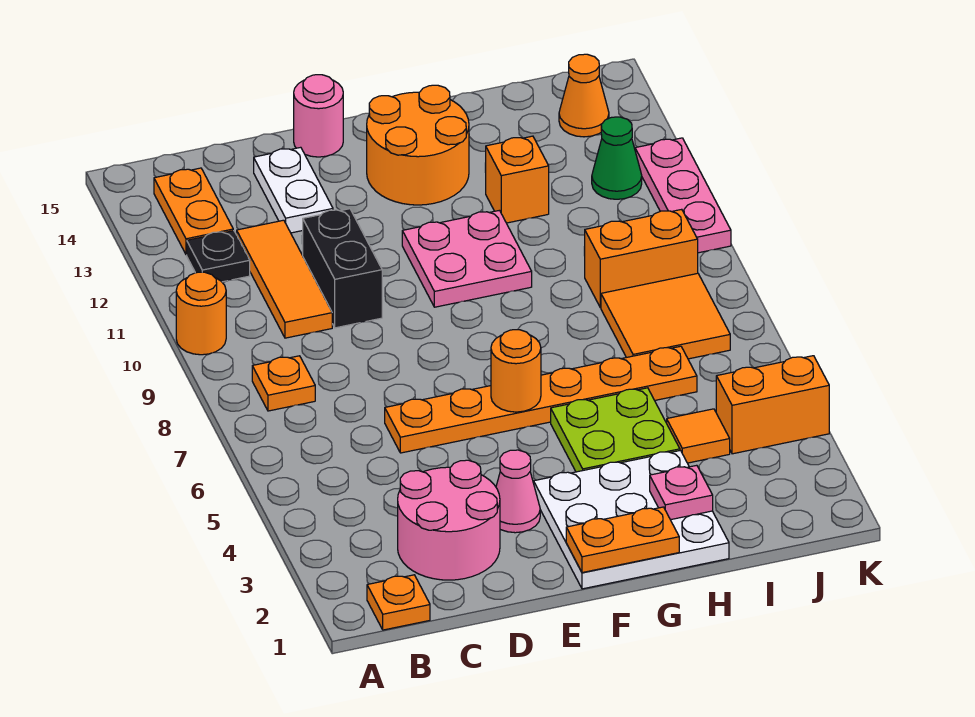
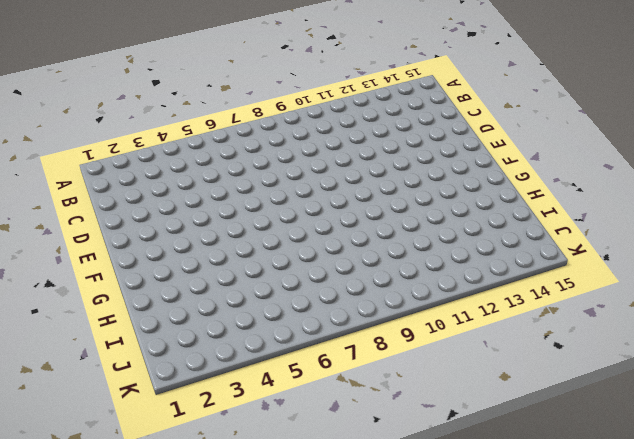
none -> orange 1x1 round brick [176,272,226,355]
none -> orange 1x1 plate [367,575,430,630]
none -> orange 1x1 plate [252,356,315,411]

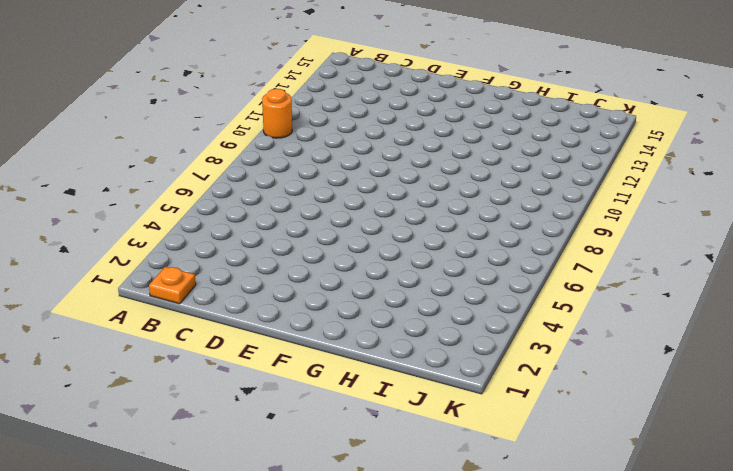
none -> orange 1x1 plate [252,356,315,411]
none -> black 1x1 plate [187,231,250,282]
none -> orange 1x2 plate [154,168,233,255]

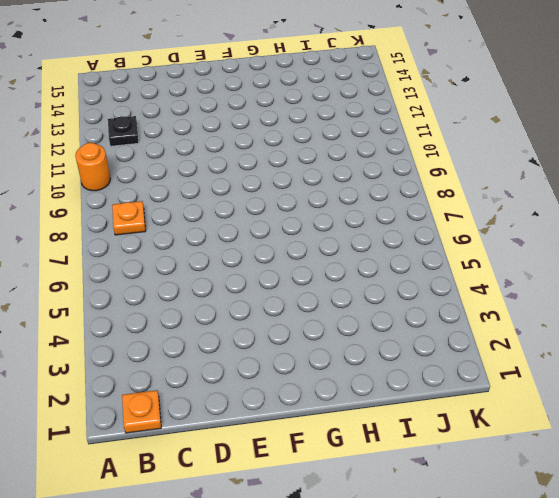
none -> orange 1x2 plate [154,168,233,255]
none -> pink 2x2 round brick [398,460,500,580]
none -> orange 1x3 tile [237,220,332,338]

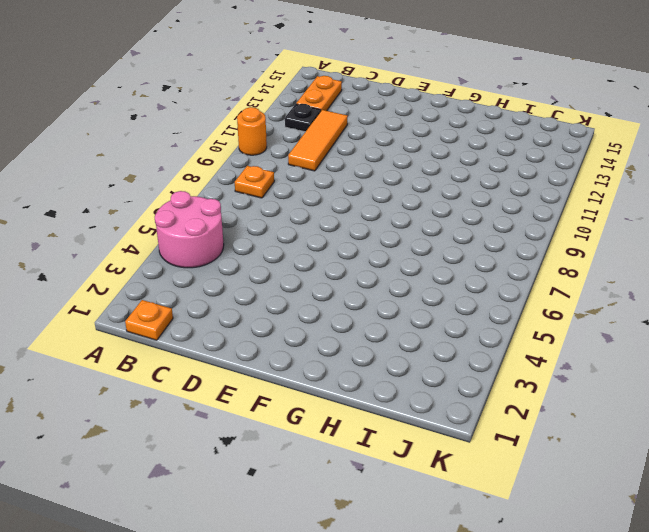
pink 2x2 round brick [155,191,224,268] -> pink 2x2 round brick moved to [398,460,500,580]
none -> orange 1x6 plate [385,346,697,453]
none -> black 1x2 brick [303,209,382,328]
none -> white 1x2 plate [254,147,333,233]

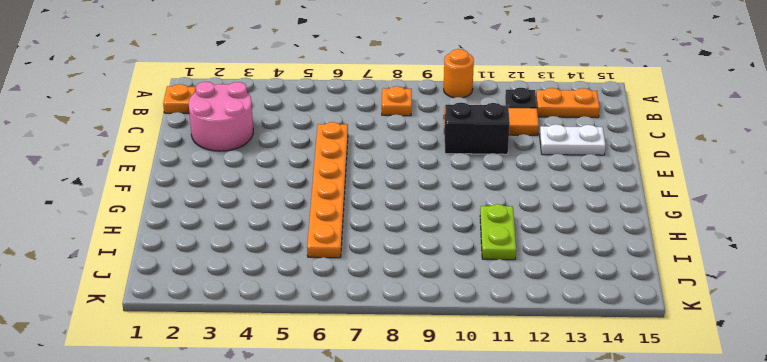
lime 1x2 plate [480,204,516,260] -> none
none -> pink 1x1 cone [496,450,540,533]
none -> pink 1x1 round brick [294,75,343,157]
none -> white 3x3 plate [534,450,729,589]

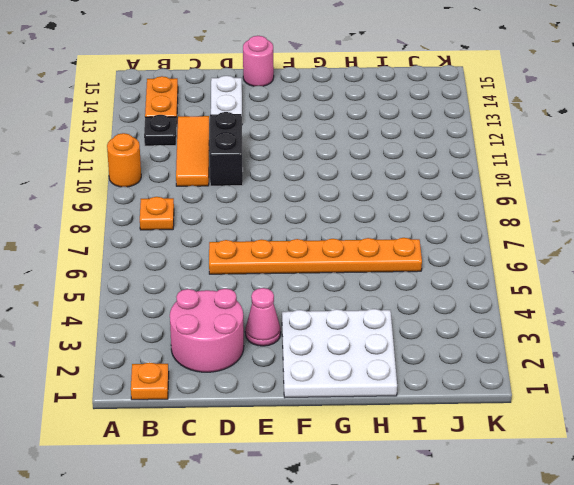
none -> pink 2x2 plate [402,210,532,307]
none -> orange 2x2 round brick [367,85,469,205]
none -> lime 2x2 plate [551,388,680,472]

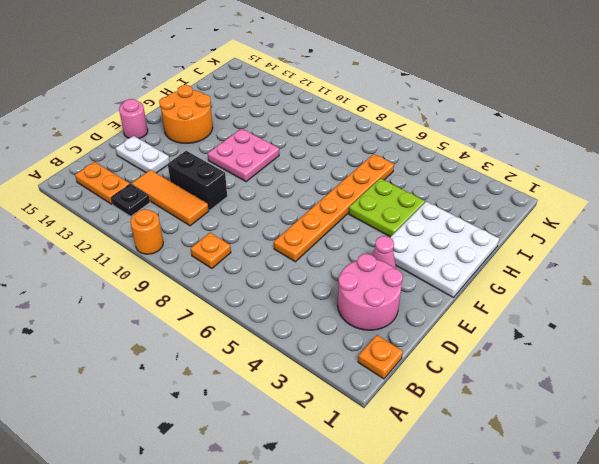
none -> orange 1x1 brick [485,136,549,223]
none -> orange 1x1 tile [667,409,730,463]
none -> orange 2x2 tile [601,273,730,359]

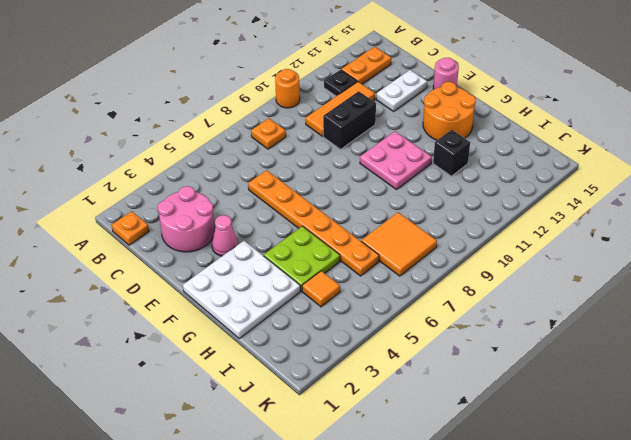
black 1x1 brick [433,130,470,176] -> orange 1x1 brick [485,136,549,223]
none -> orange 1x2 brick [585,209,698,308]
none -> orange 1x2 brick [716,356,829,454]
none -> green 1x1 cone [592,117,642,199]

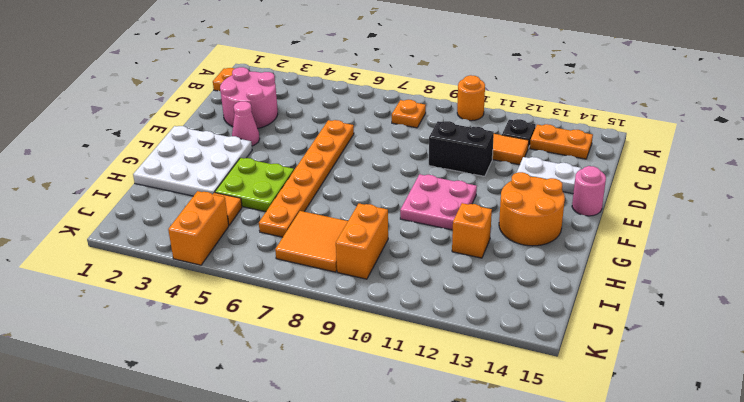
none -> green 1x1 cone [592,117,642,199]
none -> orange 1x1 cone [559,54,609,137]
none -> pink 1x3 plate [635,138,731,253]

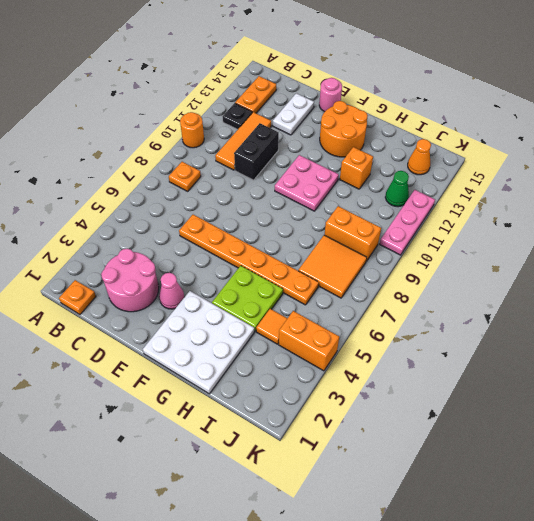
none -> orange 1x2 plate [566,507,679,573]
none -> orange 1x1 round brick [491,330,541,412]
none -> pink 1x1 plate [650,465,713,520]

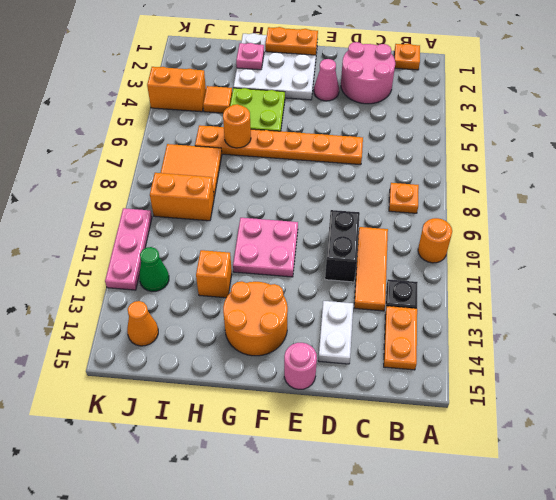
orange 1x1 round brick [223,104,251,148] -> orange 1x1 round brick moved to [491,330,541,412]

